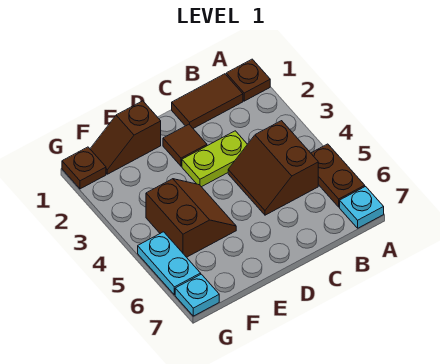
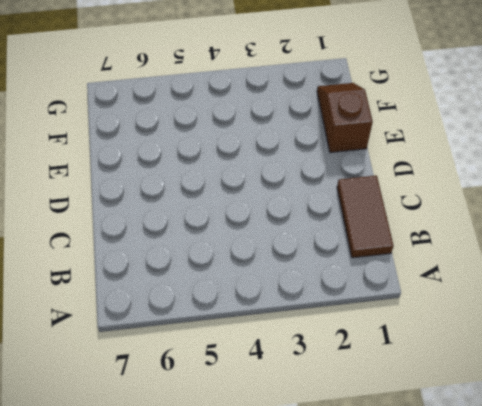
none -> brown 1x1 plate [226,59,270,101]
none -> brown 1x2 plate [311,144,365,207]
none -> cyan 1x1 plate [340,186,384,228]

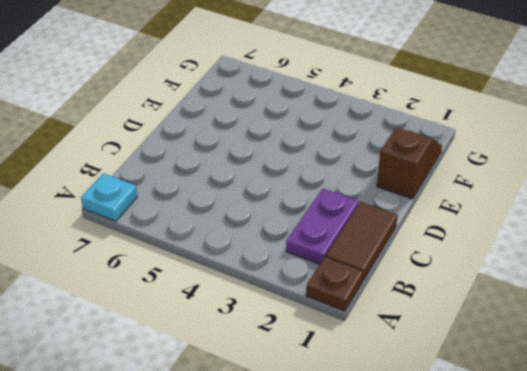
purple 1x2 plate [286,189,359,264] -> none
none -> brown 1x2 plate [311,144,365,207]
none -> brown 2x2 slope [228,121,318,215]
none -> lime 1x2 plate [182,131,247,187]

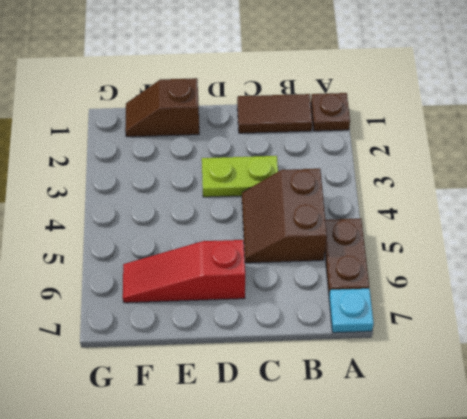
red 1x3 slope [123,240,245,303] -> none
none -> brown 1x1 tile [163,124,207,166]
none -> brown 2x2 slope [146,179,236,257]
none -> brown 1x1 plate [62,147,106,189]

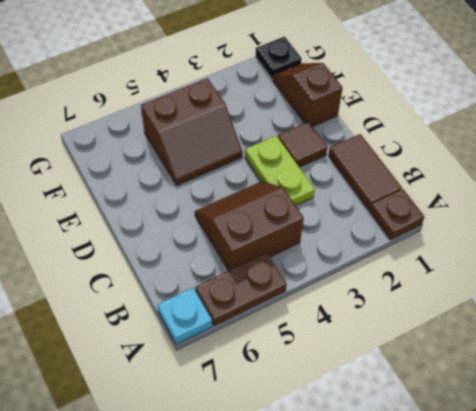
black 1x1 plate [255,37,302,79] -> brown 1x1 plate [62,147,106,189]
none -> cyan 1x2 plate [138,232,201,295]
none -> cyan 1x1 plate [175,274,219,316]

